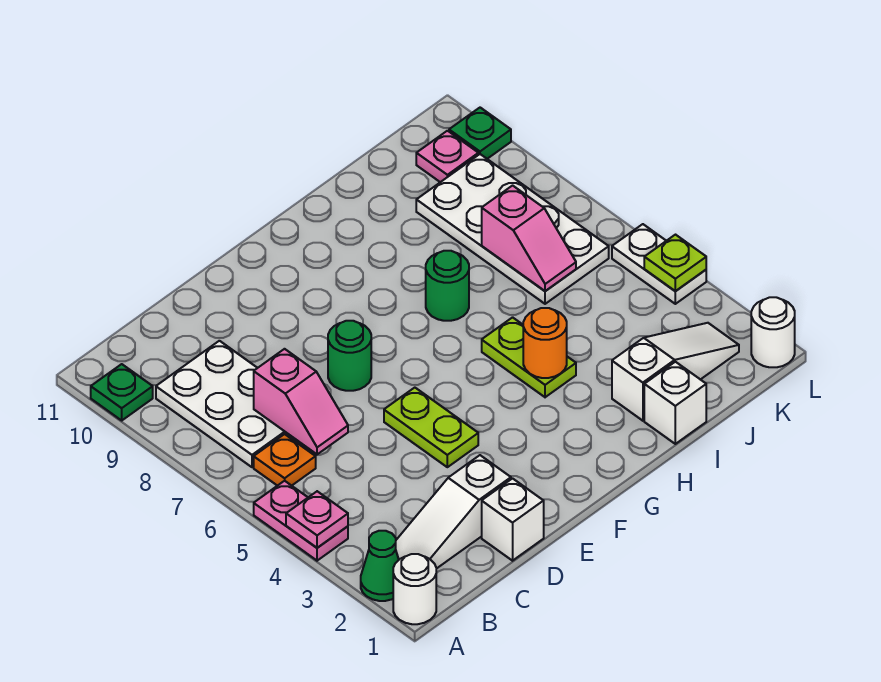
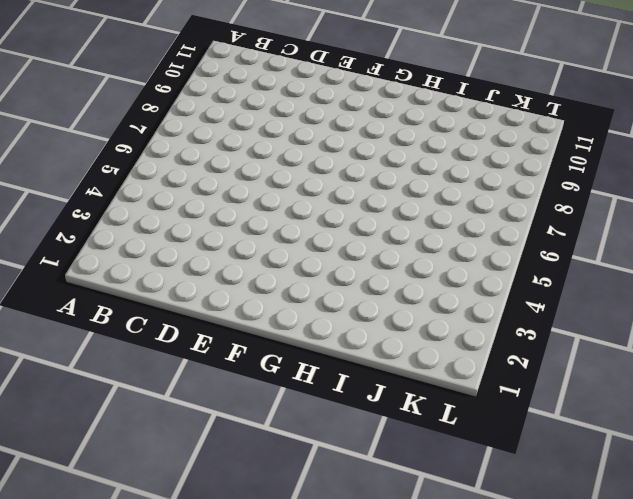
none -> white 1x1 round brick [393,554,436,624]
none -> green 1x1 cone [361,531,399,601]
none -> pink 1x2 plate [254,481,348,561]

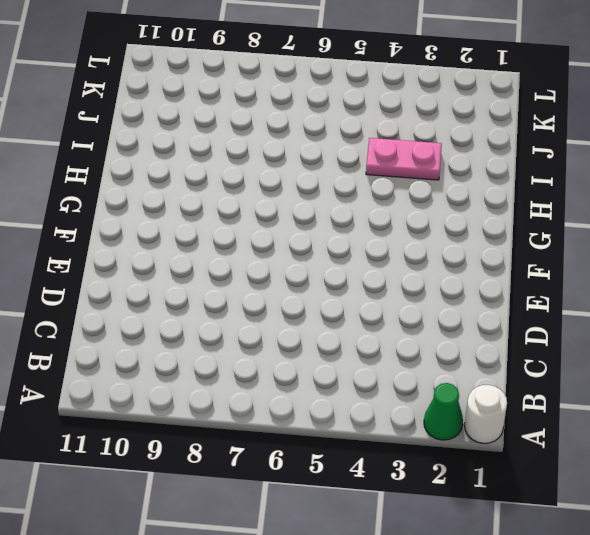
pink 1x2 plate [366,138,442,180] -> pink 1x2 plate moved to [254,481,348,561]
none -> green 1x1 plate [91,364,153,420]
none -> white 1x3 slope [396,455,511,569]
none -> orange 1x1 plate [254,434,316,486]

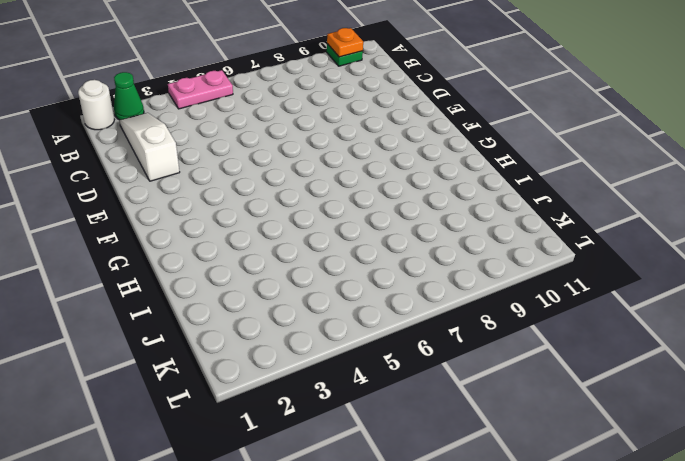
orange 1x1 plate [327,28,363,57] -> orange 1x1 plate moved to [254,434,316,486]
none -> white 2x3 plate [156,341,293,467]
none -> white 1x1 brick [482,479,544,561]
none -> lime 1x2 plate [384,388,478,467]

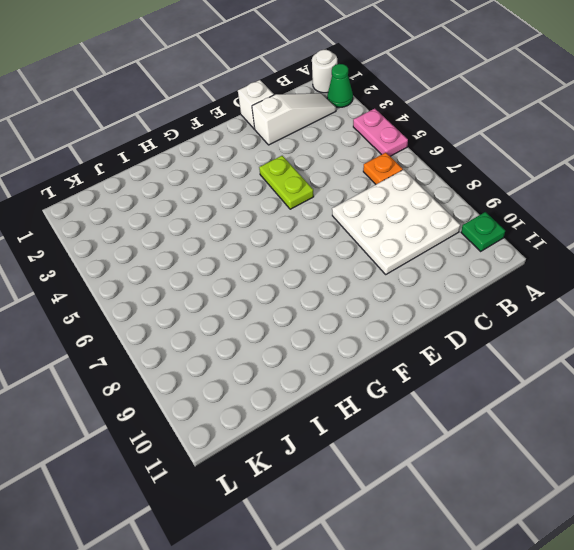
white 3x3 plate [332,170,460,274] -> white 2x3 plate [156,341,293,467]
none -> green 1x1 round brick [328,321,371,391]
none -> lime 1x2 plate [482,317,576,397]
none -> green 1x1 round brick [426,251,469,321]

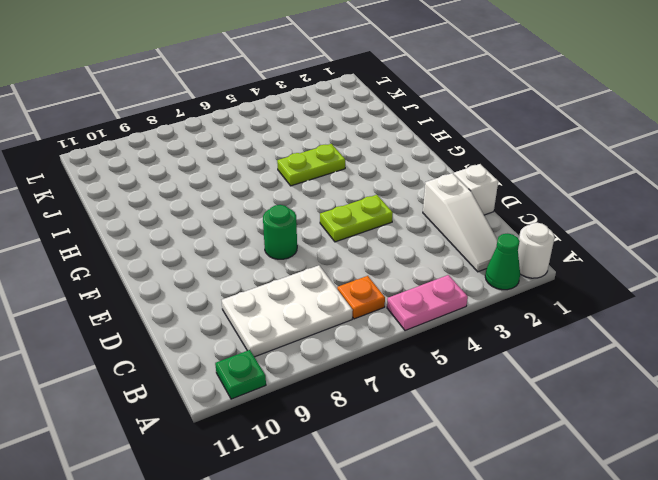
none -> green 1x1 round brick [426,251,469,321]
none -> white 1x1 brick [644,362,706,444]
none -> white 1x3 slope [612,323,739,421]

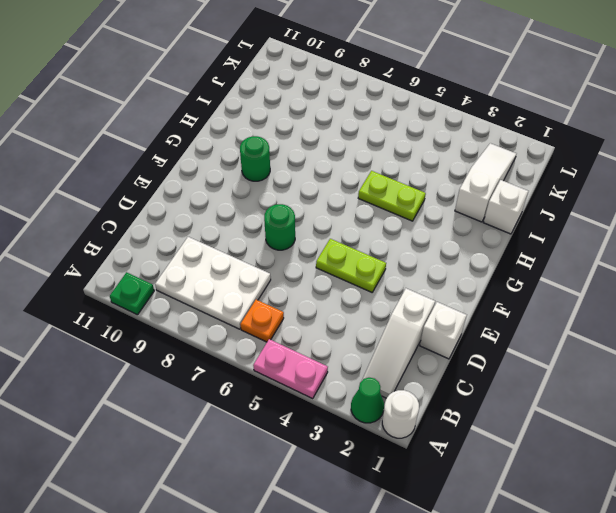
green 1x1 round brick [240,136,270,181] -> green 1x1 round brick moved to [426,251,469,321]
none -> white 2x4 plate [416,154,609,304]
none -> pink 1x1 plate [416,131,478,182]
none -> white 1x1 round brick [751,297,795,367]

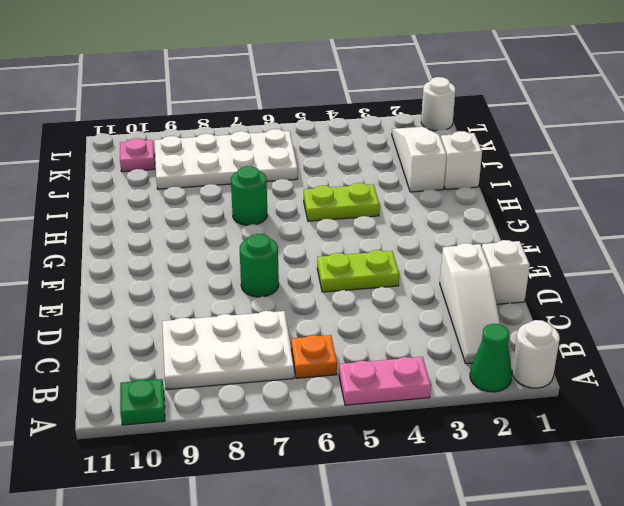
none -> white 1x2 plate [612,224,706,304]
none -> green 1x1 plate [449,108,511,159]
none -> pink 1x1 plate [286,491,348,548]

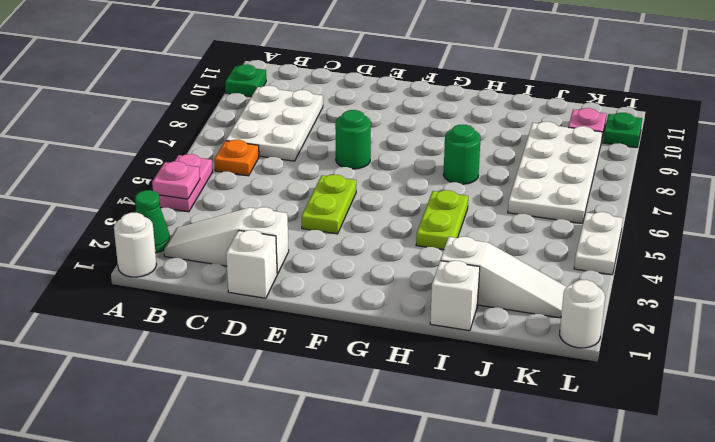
none -> pink 1x2 slope [254,349,348,454]
none -> orange 1x1 round brick [523,308,567,378]
none -> pink 1x2 slope [482,186,576,291]

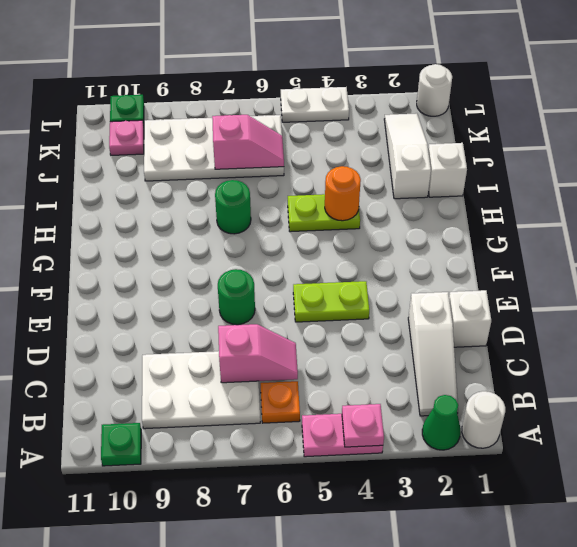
none -> lime 1x1 plate [644,235,706,291]

